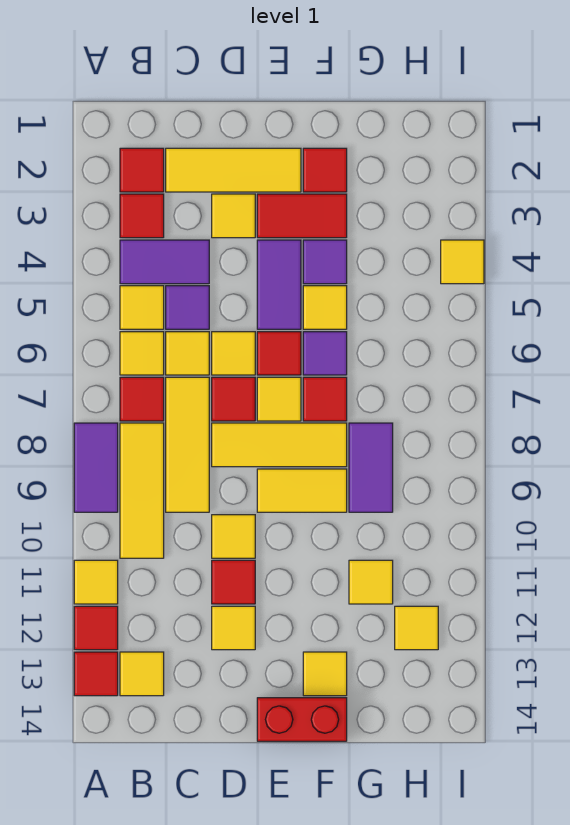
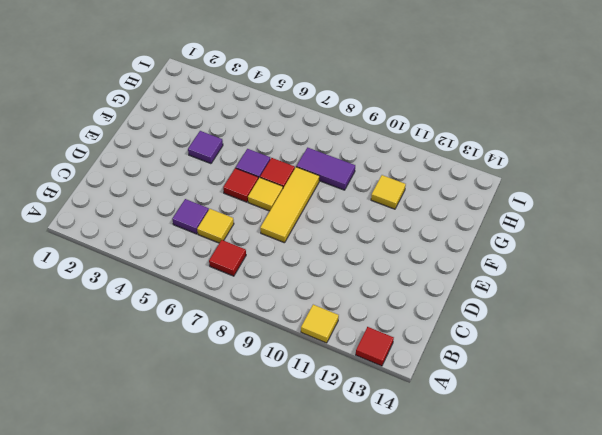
none -> purple 1x2 tile [74,423,118,512]
none -> red 1x1 tile [74,606,118,650]
none -> red 1x1 tile [120,148,164,192]
none -> red 1x1 tile [120,194,164,238]

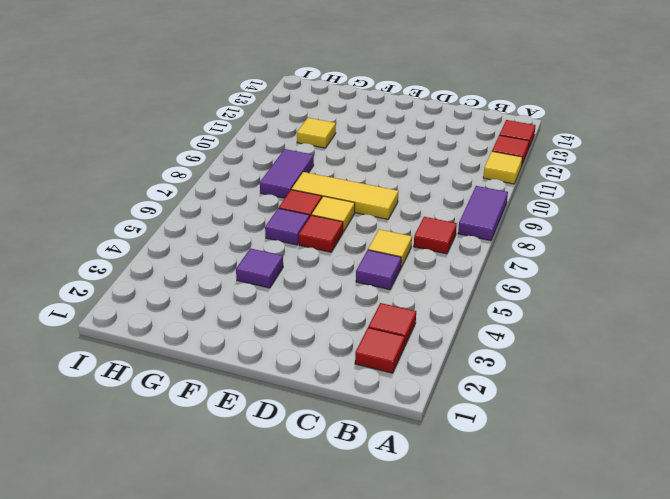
none -> purple 1x2 tile [120,240,209,284]
none -> yellow 1x1 tile [120,286,164,329]
none -> yellow 1x1 tile [120,332,164,375]
none -> yellow 1x3 tile [120,423,164,558]

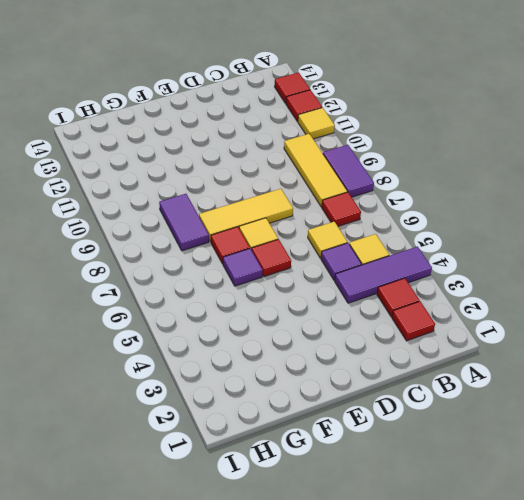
purple 1x3 tile [335,247,432,303] -> purple 1x2 tile [120,240,209,284]
none -> yellow 1x1 tile [120,332,164,375]
none -> yellow 1x1 tile [120,652,164,696]
none -> yellow 1x3 tile [166,148,301,192]
none -> yellow 1x3 tile [166,377,209,512]

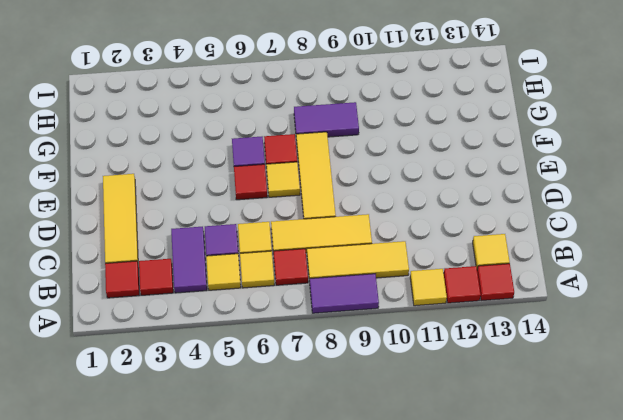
none -> yellow 1x1 tile [212,194,255,238]
none -> yellow 1x1 tile [212,332,255,375]
none -> red 1x1 tile [212,377,255,421]
none -> yellow 1x1 tile [212,515,255,558]

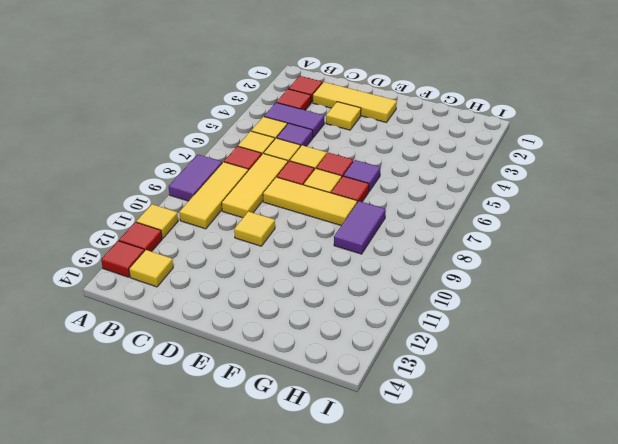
none -> red 1x1 tile [212,560,255,604]
none -> yellow 1x1 tile [212,606,255,650]
none -> red 1x2 tile [257,194,347,238]
none -> purple 1x2 tile [257,240,301,329]

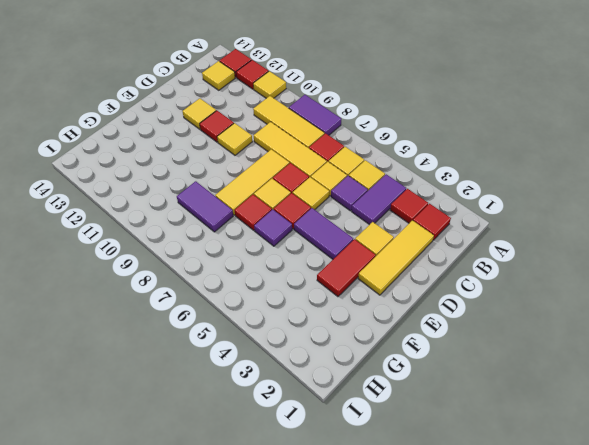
none -> yellow 1x2 tile [257,469,347,512]
none -> red 1x2 brick [257,698,347,741]
none -> red 1x1 tile [303,148,347,192]
none -> purple 1x1 tile [303,240,347,284]

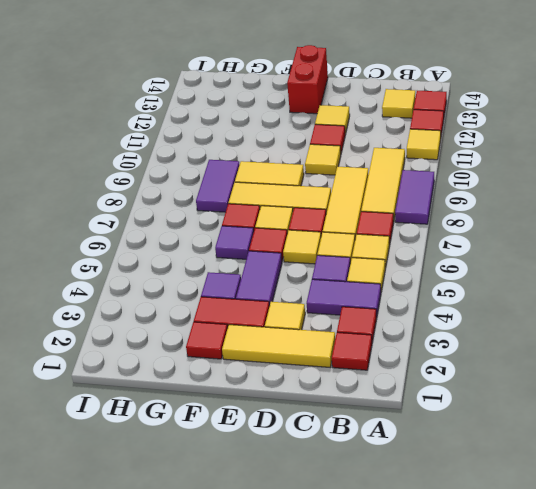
red 1x2 brick [287,45,328,114] -> red 1x2 brick turned to [257,698,347,741]
none -> yellow 1x1 tile [303,286,347,329]
none -> yellow 1x1 tile [303,652,347,696]
none -> yellow 1x1 tile [349,560,393,604]
none -> yellow 1x1 tile [395,606,438,650]

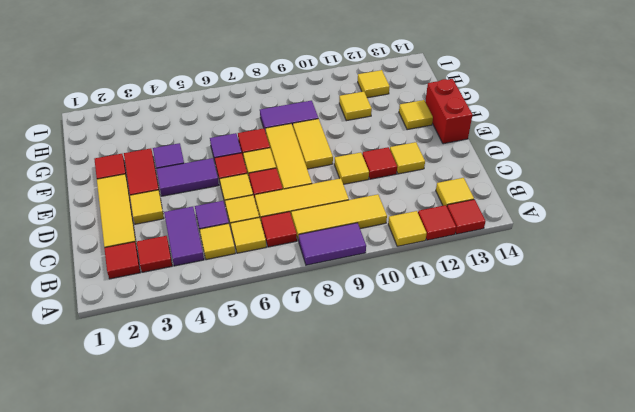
none -> yellow 1x1 tile [303,286,347,329]
none -> yellow 1x1 tile [441,240,484,284]

